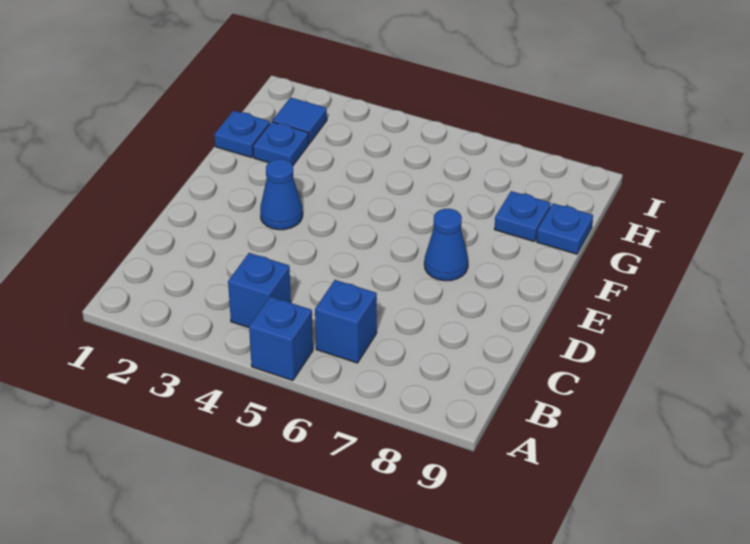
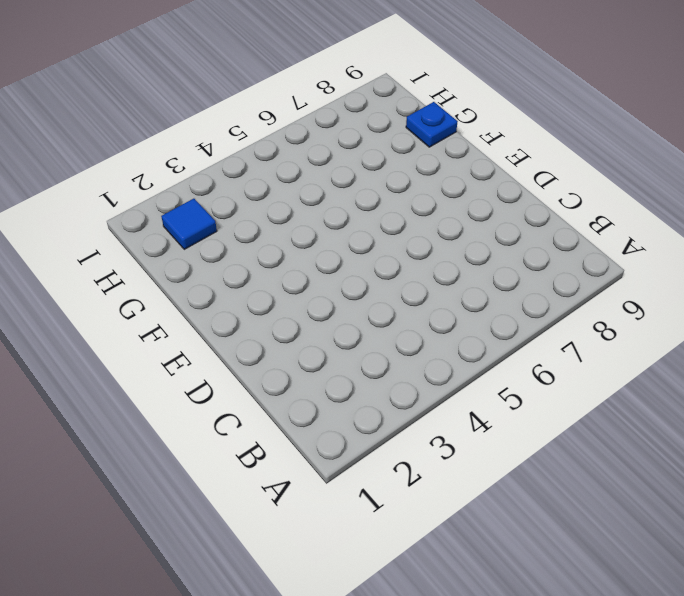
none -> blue 1x1 brick [249,297,313,381]
none -> blue 1x1 brick [228,253,291,328]

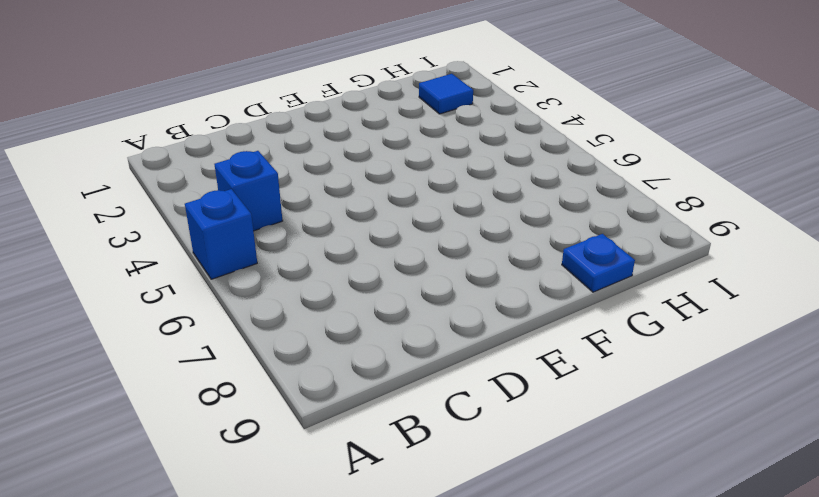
none -> blue 1x1 brick [315,280,377,363]
none -> blue 1x1 cone [260,159,303,230]

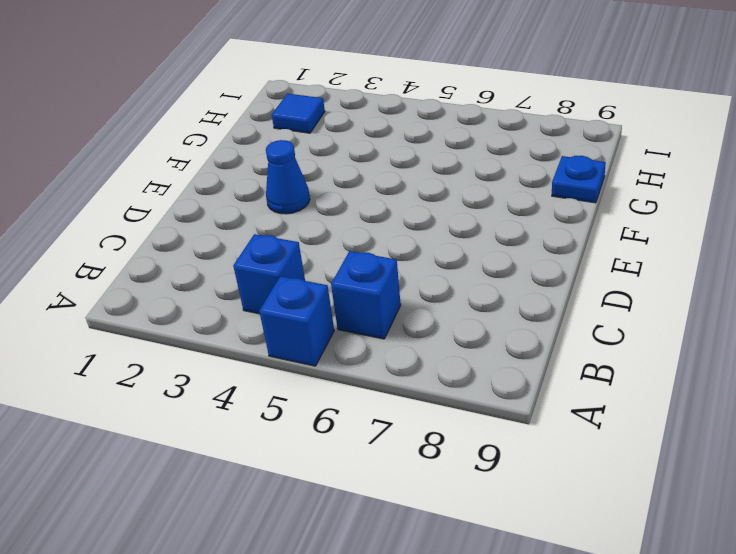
none -> blue 1x1 cone [424,209,468,281]
none -> blue 1x1 plate [214,111,270,158]

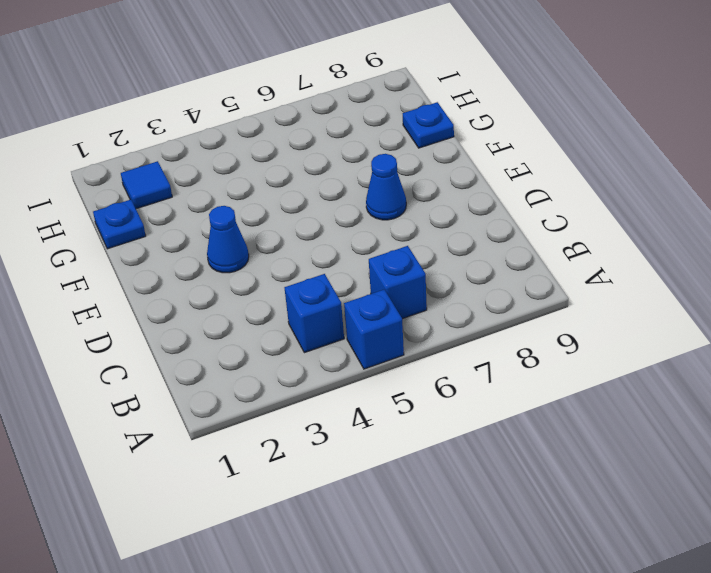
none -> blue 1x1 plate [253,122,309,165]
none -> blue 1x1 plate [494,191,551,241]

